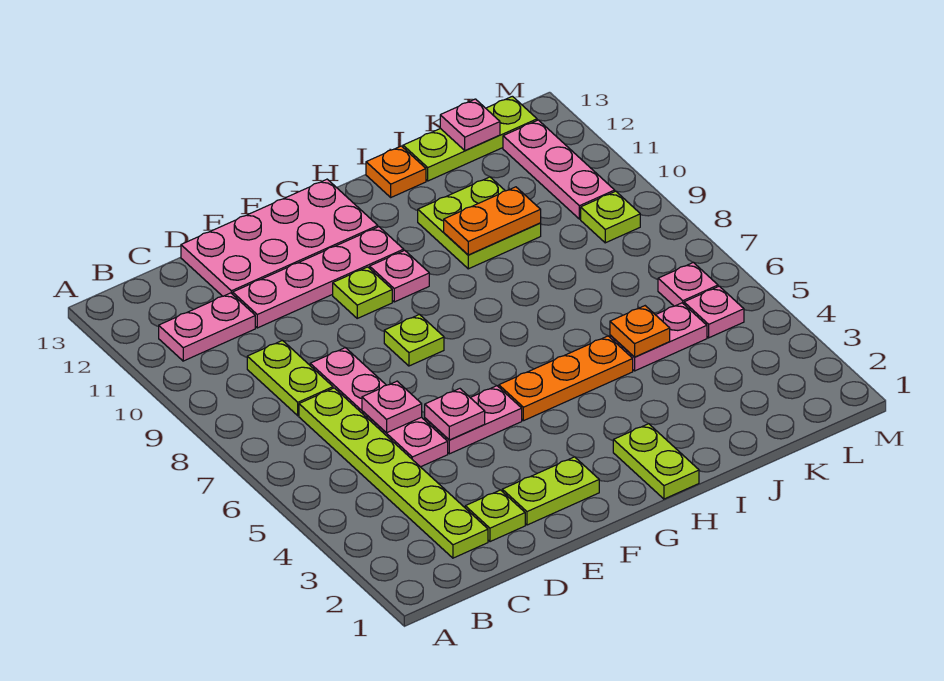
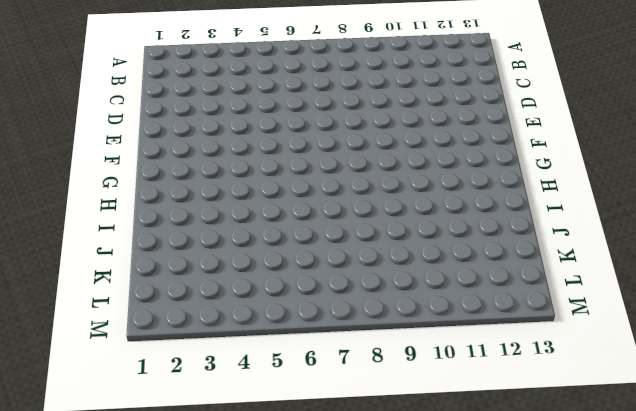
none -> pink 1x2 plate [159,293,255,361]
none -> lime 1x6 plate [299,388,488,558]
none -> lime 1x2 plate [247,340,333,416]

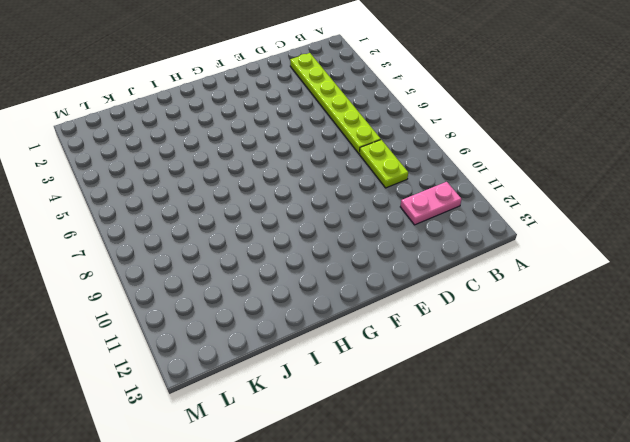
none -> lime 1x1 plate [465,490,525,542]
none -> pink 1x4 plate [310,348,448,467]
none -> pink 1x4 plate [233,227,404,328]

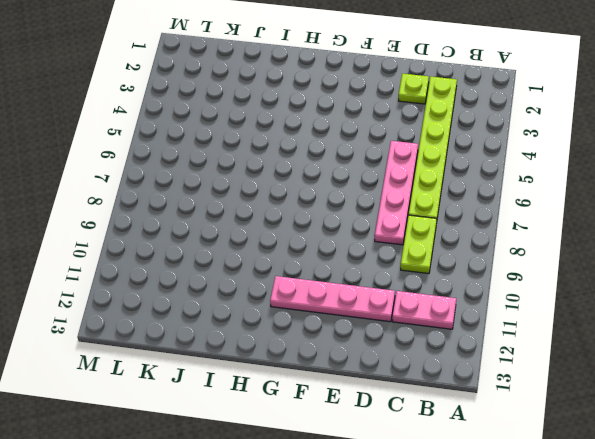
none -> pink 2x4 plate [181,179,378,296]
none -> lime 1x2 plate [502,457,599,525]
none -> pink 1x2 plate [425,386,522,454]

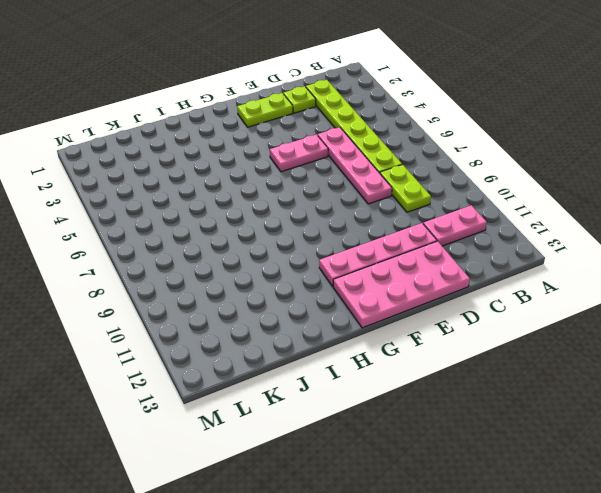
none -> lime 1x1 plate [384,314,444,366]
none -> lime 1x1 plate [333,267,392,318]
none -> orange 1x3 plate [499,336,633,421]

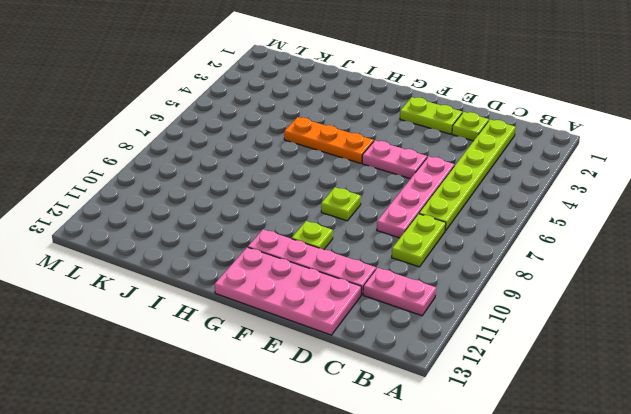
none -> pink 1x1 plate [370,250,429,302]
none -> lime 1x2 plate [613,424,699,499]
none -> lime 2x2 plate [418,177,541,269]

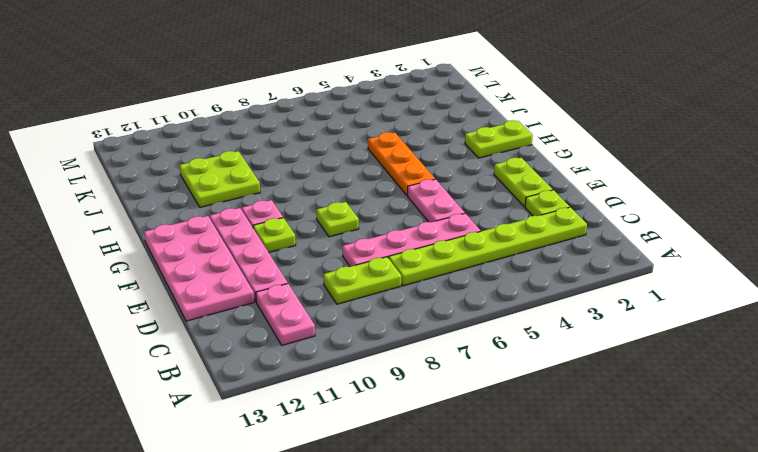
none -> orange 1x1 plate [366,146,426,197]
none -> pink 1x2 plate [610,303,707,371]
none -> lime 1x3 plate [403,96,537,181]

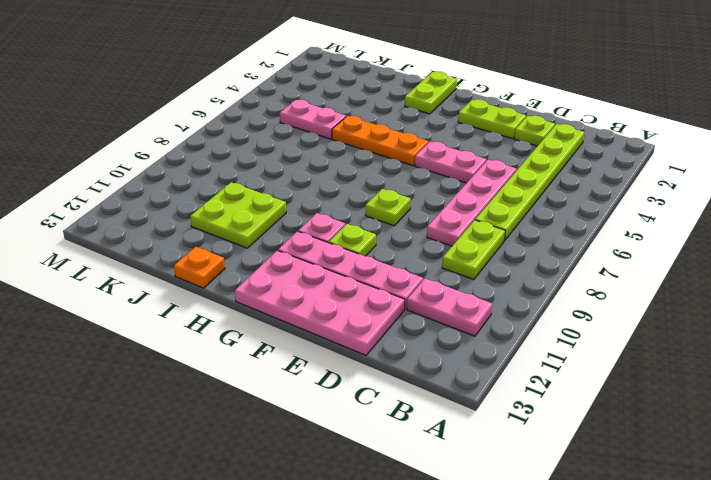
none -> lime 1x3 plate [403,96,537,181]
none -> pink 1x1 plate [684,286,744,338]
none -> pink 1x1 plate [658,262,718,306]

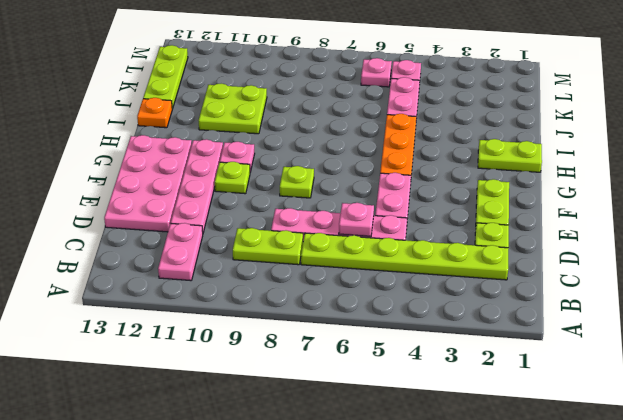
none -> lime 1x1 plate [581,191,640,243]
none -> pink 1x3 plate [503,120,615,219]
none -> pink 1x1 plate [425,389,485,440]

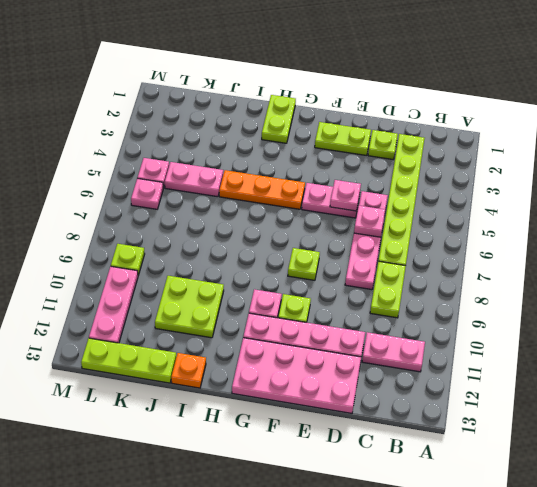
none -> orange 1x2 plate [444,187,541,255]
none -> orange 1x1 plate [610,306,670,357]
none -> pink 1x1 plate [440,99,500,150]

